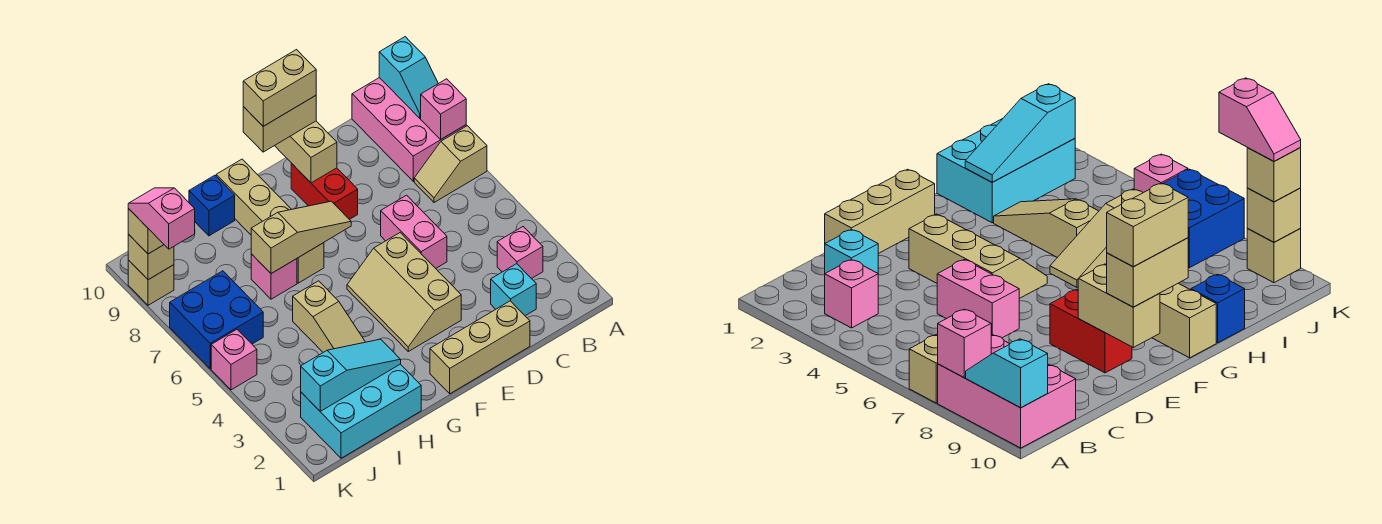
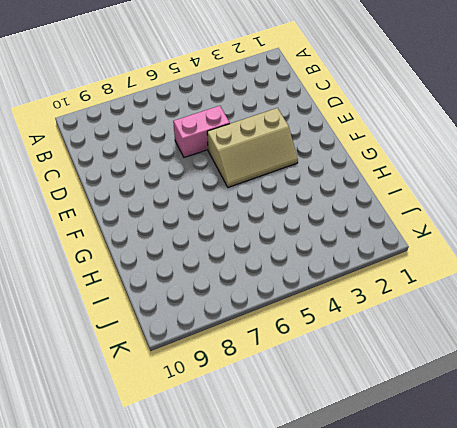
none -> tan 1x2 slope [414,126,487,202]
none -> pink 2x3 brick [352,78,466,181]
none -> pink 1x1 brick [497,227,543,279]

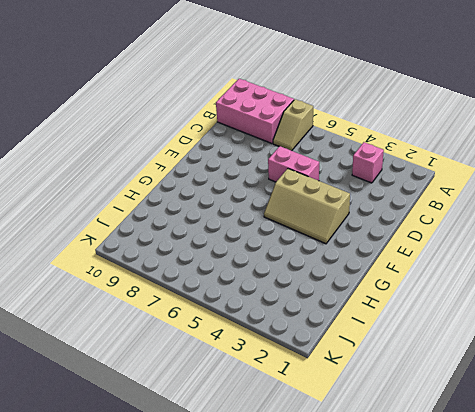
none -> cyan 1x1 brick [491,264,536,316]
none -> tan 1x3 brick [430,301,530,394]
none -> red 1x2 brick [291,163,358,219]

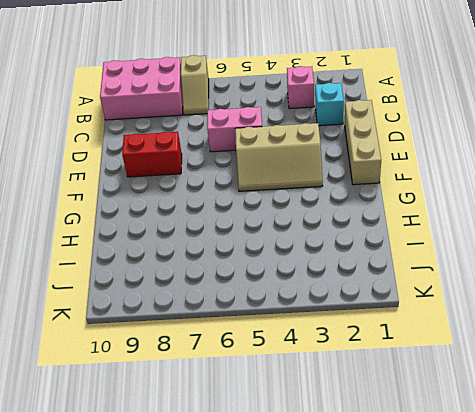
none -> tan 1x4 brick [216,159,324,283]
none -> cyan 2x3 brick [301,364,421,458]
none -> tan 1x3 slope [293,281,365,352]

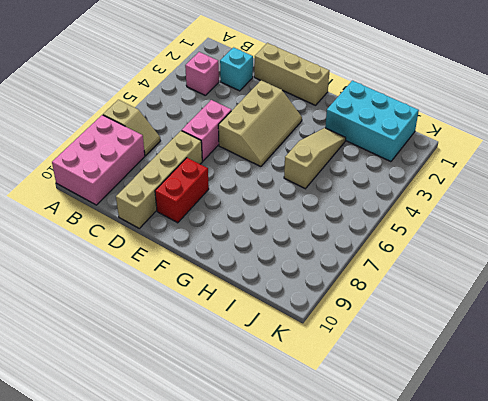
tan 1x4 brick [116,131,202,228] -> tan 1x4 brick moved to [216,159,324,283]
none -> pink 1x1 brick [251,254,297,299]
none -> blue 1x1 brick [189,175,235,236]
none -> blue 2x2 brick [170,271,263,369]

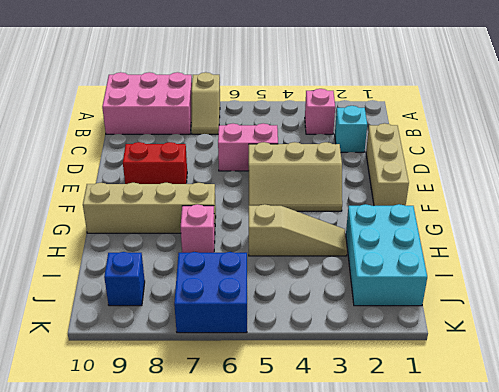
blue 1x1 brick [104,252,145,306] -> blue 1x1 brick moved to [189,175,235,236]
none -> pink 1x1 brick [211,330,257,390]
none -> tan 1x1 brick [128,260,174,305]
none -> pink 1x1 brick [421,79,466,140]

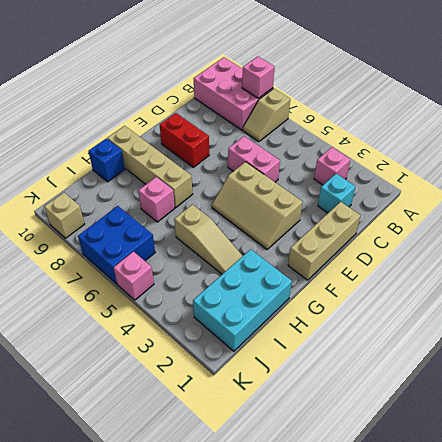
none -> cyan 1x2 slope [379,37,438,118]
none -> tan 1x2 brick [275,121,337,183]
none -> tan 1x3 slope [251,201,351,274]

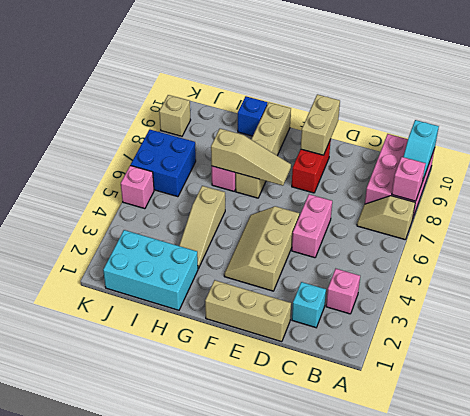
none -> cyan 1x3 slope [301,339,401,411]
none -> tan 1x1 brick [128,234,174,280]
none -> tan 1x2 brick [243,96,316,152]

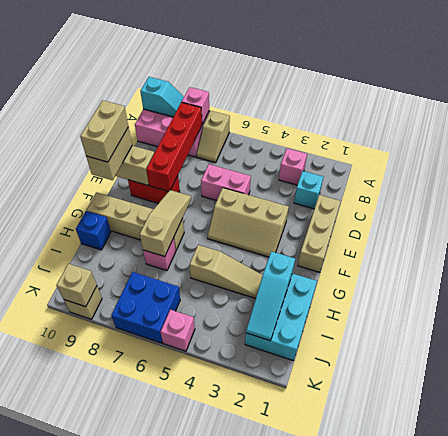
red 1x4 brick [146,102,202,191] -> none
cyan 1x3 slope [246,251,295,341] -> cyan 1x3 slope turned to [301,339,401,411]
none -> tan 1x1 brick [128,209,164,254]
none -> pink 1x2 slope [128,188,195,249]

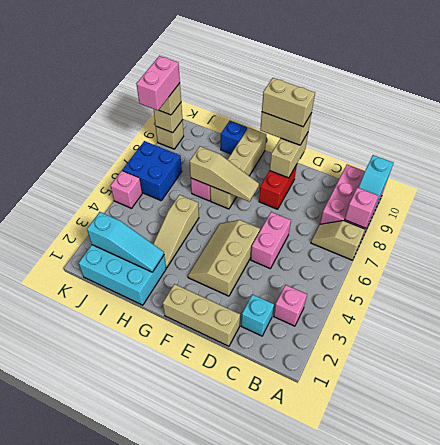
pink 1x2 brick [137,56,180,111] -> pink 1x2 slope [128,188,195,249]

